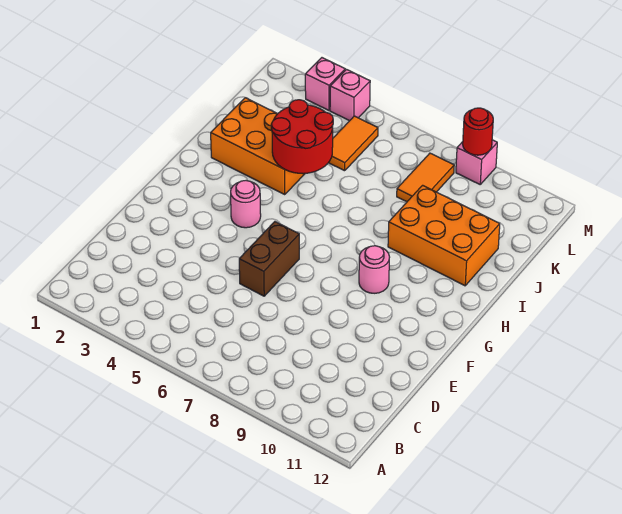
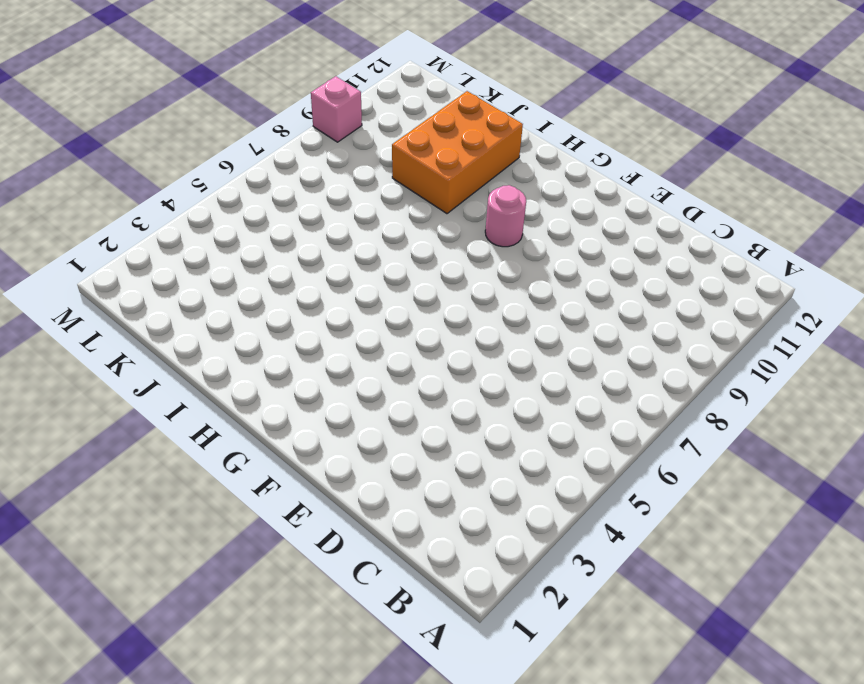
none -> brown 1x2 brick [239,222,299,296]
none -> pink 1x1 round brick [231,181,261,228]
none -> orange 2x3 brick [211,98,305,195]

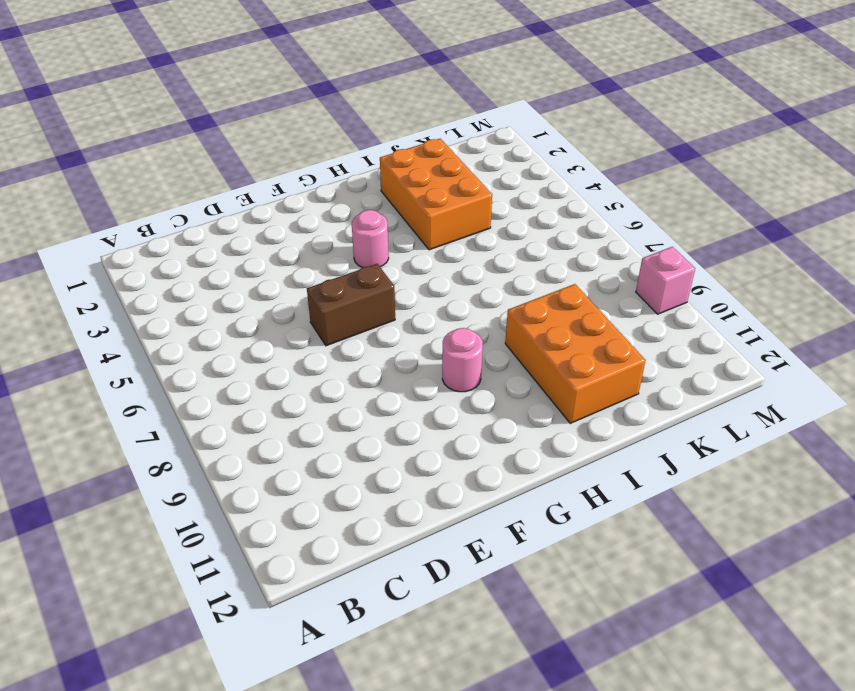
none -> orange 1x2 tile [329,116,378,171]
none -> orange 1x2 tile [397,153,454,202]
none -> pink 1x1 brick [305,58,345,110]

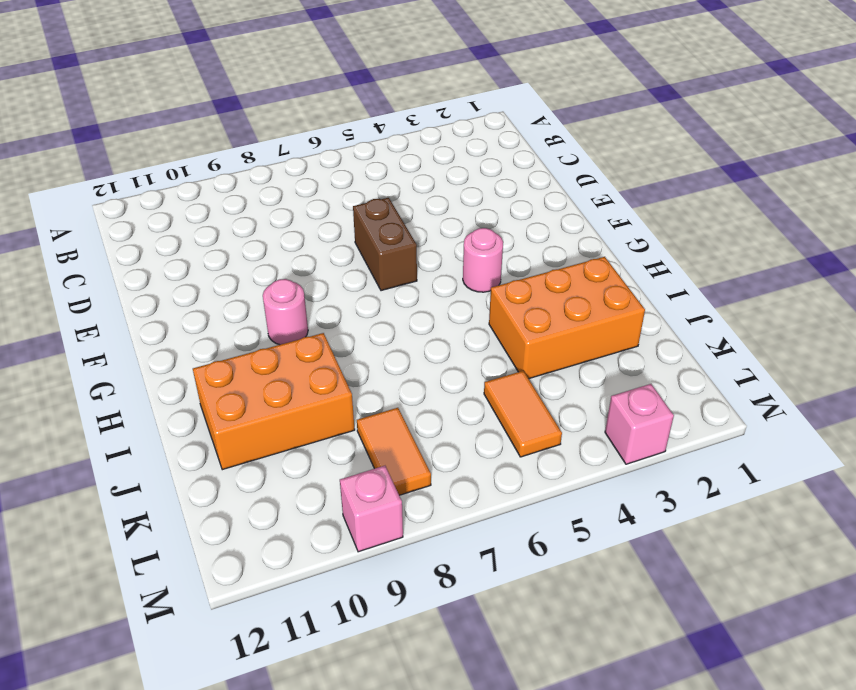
none -> pink 1x1 brick [330,70,370,121]
none -> red 2x2 round brick [271,100,333,174]
none -> red 1x1 round brick [463,108,493,155]

